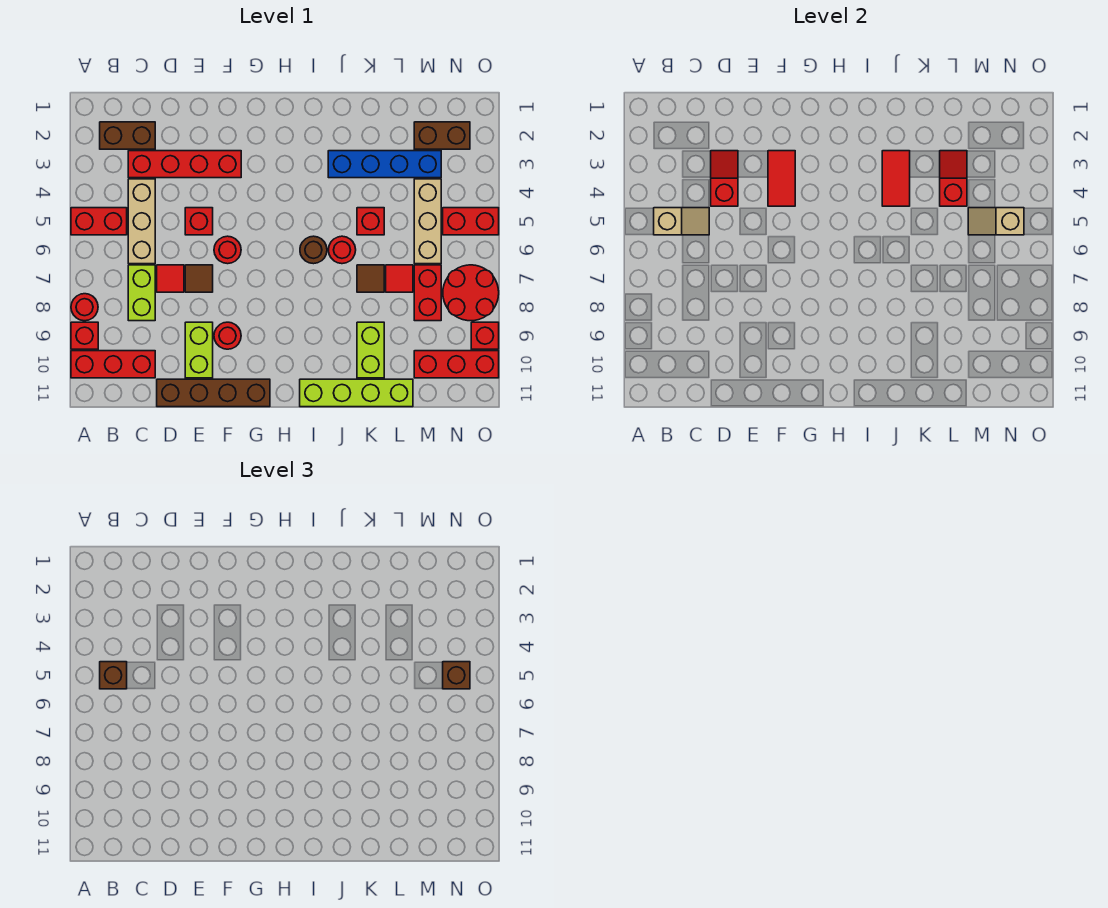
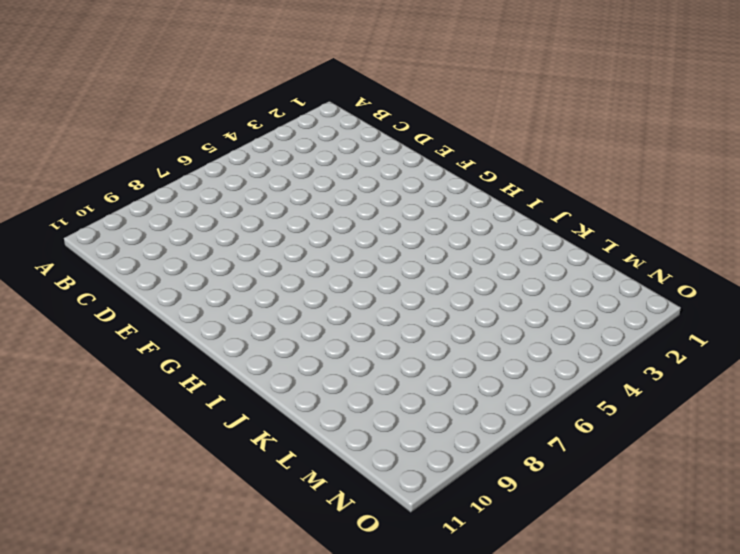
none -> red 1x2 brick [71,208,127,235]
none -> red 1x1 round brick [71,294,98,321]
none -> red 1x1 brick [71,322,98,349]
none -> red 1x3 brick [71,351,155,378]

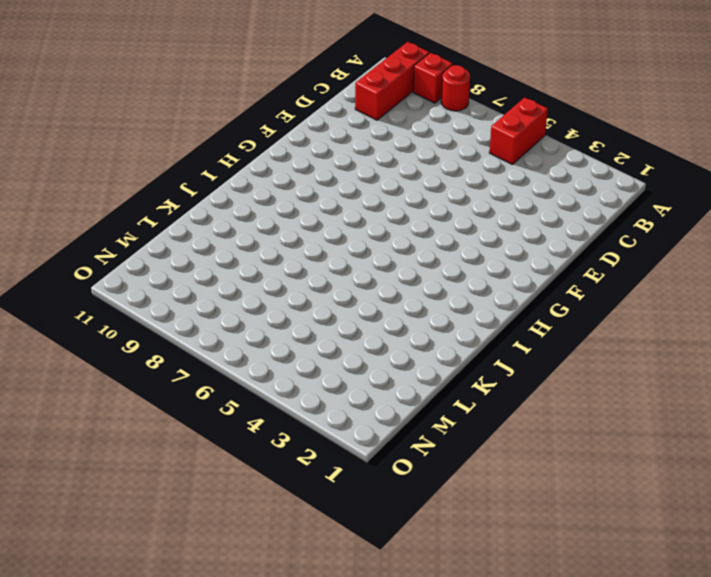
none -> brown 1x2 brick [100,122,155,149]
none -> red 1x4 brick [128,151,241,178]
none -> tan 1x3 brick [128,179,155,264]
none -> lime 1x2 brick [128,265,155,321]

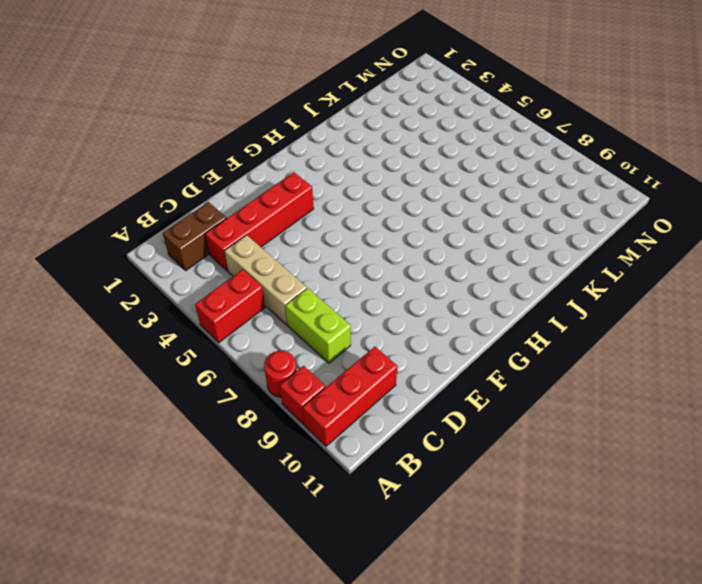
none -> red 1x1 tile [157,265,184,292]
none -> brown 1x4 brick [157,379,270,407]
none -> red 1x1 brick [185,208,213,235]
none -> brown 1x1 tile [185,265,213,292]

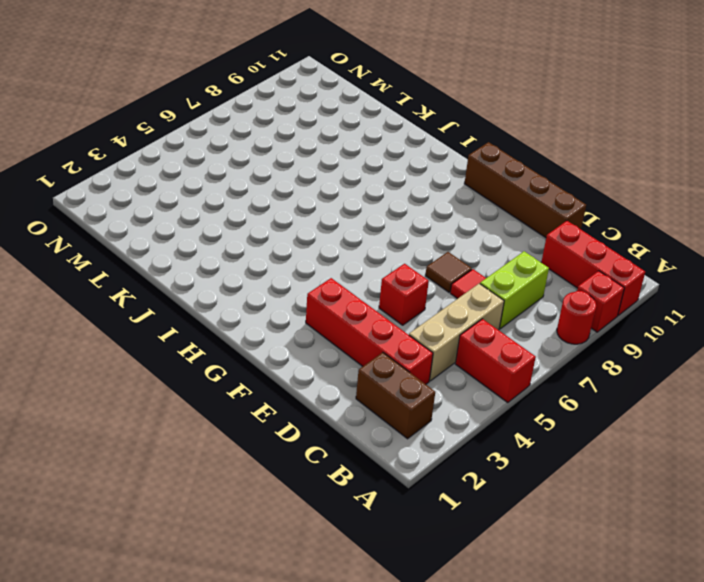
none -> lime 1x2 brick [185,322,213,378]
none -> red 1x1 round brick [214,236,241,264]
none -> red 1x1 round brick [214,322,241,349]
none -> brown 1x1 round brick [300,236,327,264]

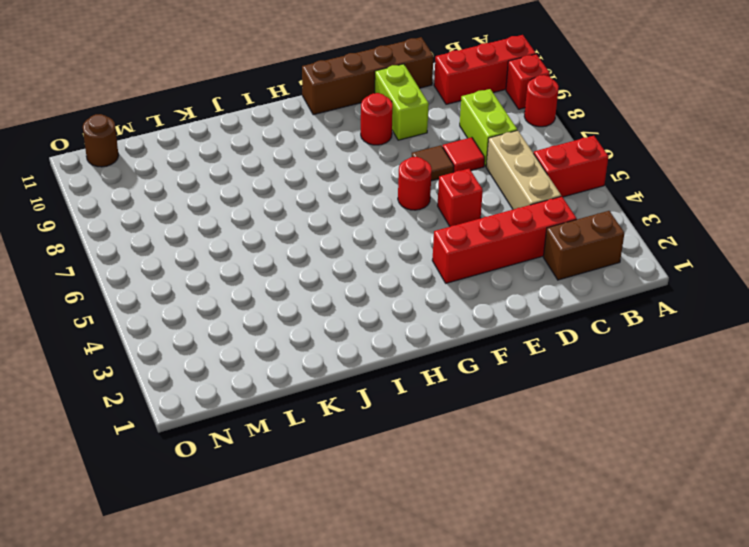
brown 1x1 round brick [83,114,119,167] -> brown 1x1 round brick moved to [300,236,327,264]
none -> lime 1x4 brick [300,379,413,407]
none -> blue 1x4 brick [328,151,441,178]
none -> red 1x1 round brick [328,236,356,264]
none -> red 1x1 brick [357,208,384,235]

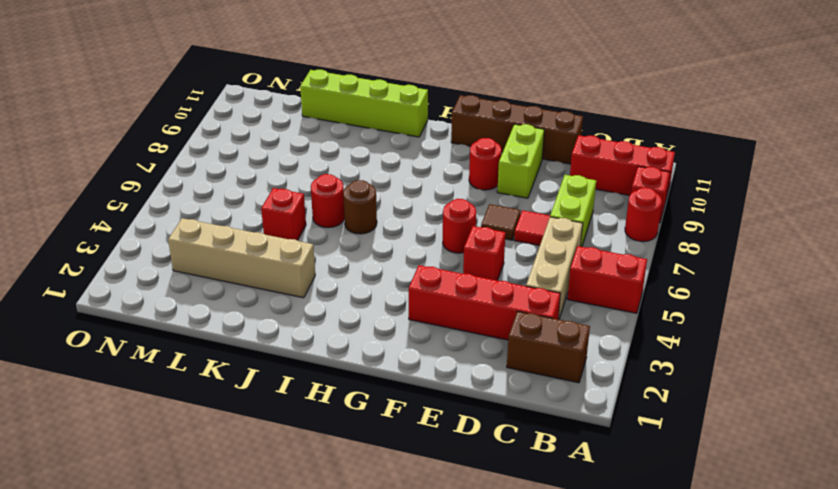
tan 1x4 brick [168,218,315,298] -> blue 1x4 brick [328,151,441,178]
none -> brown 1x1 tile [357,265,384,292]
none -> lime 1x2 brick [357,322,384,378]
none -> red 1x1 tile [386,265,413,292]
none -> brown 1x2 brick [414,122,470,149]

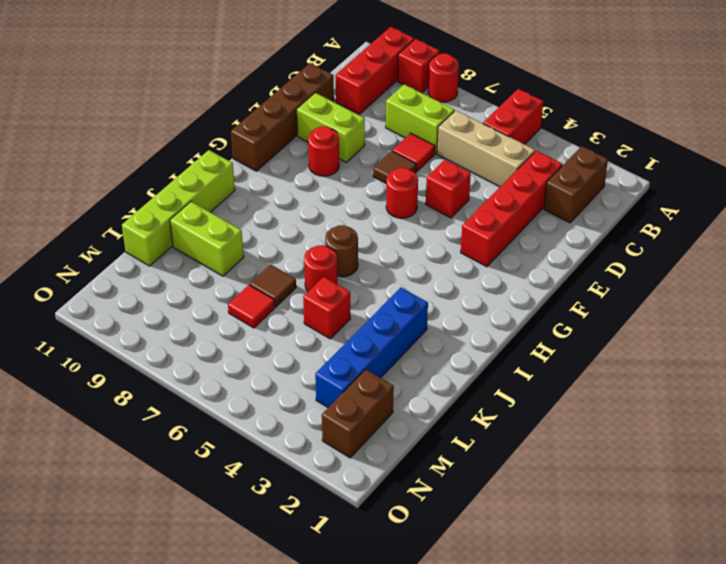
none -> tan 1x3 brick [414,179,441,264]
none -> red 1x2 brick [414,265,441,321]
none -> red 1x3 brick [414,351,499,378]
none -> red 1x2 brick [443,208,499,235]

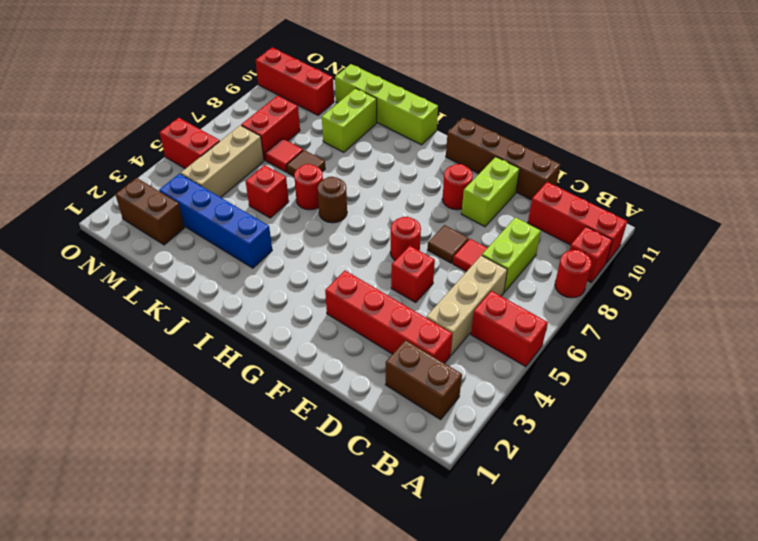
none -> red 2x2 round brick [443,265,499,321]
none -> red 1x1 brick [471,322,499,349]
none -> tan 1x2 slope [654,208,709,235]
none -> red 1x2 slope [711,151,738,206]

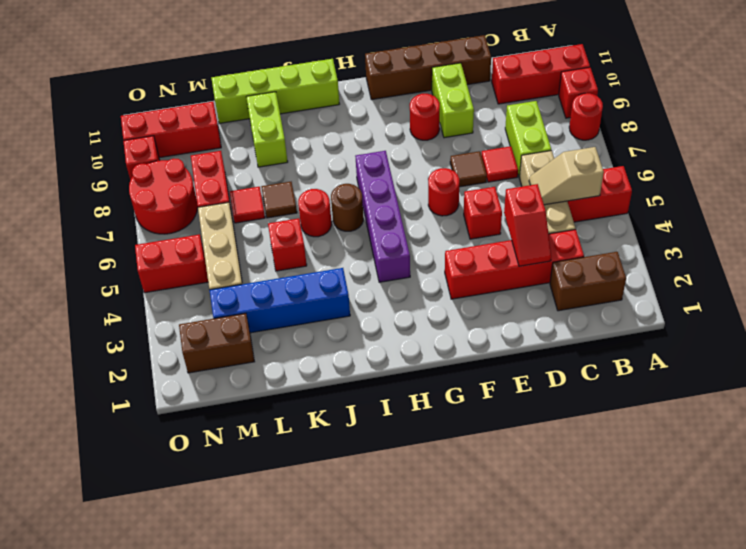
purple 1x4 brick [355,151,410,282] -> none
none -> red 1x2 tile [768,151,795,206]
none -> red 1x2 tile [882,151,910,206]
none -> red 1x2 slope [940,151,967,206]
none -> tan 1x2 slope [968,208,1024,235]

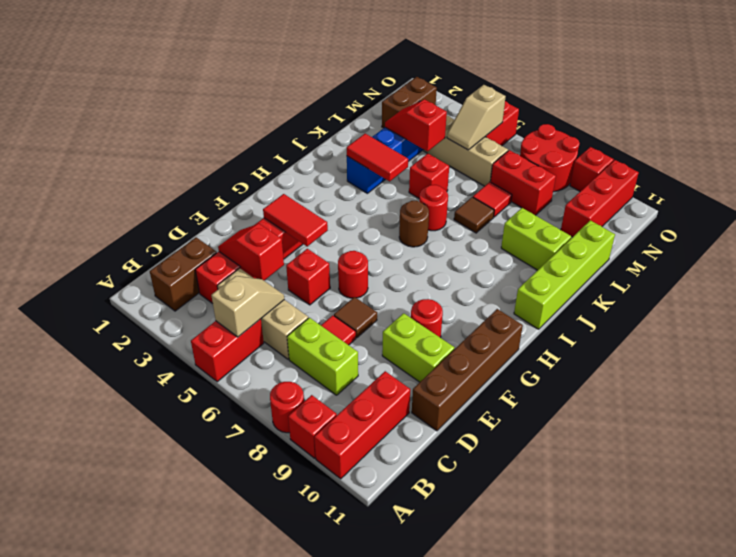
none -> brown 1x1 brick [100,662,127,689]
none -> brown 1x1 brick [443,662,470,689]

